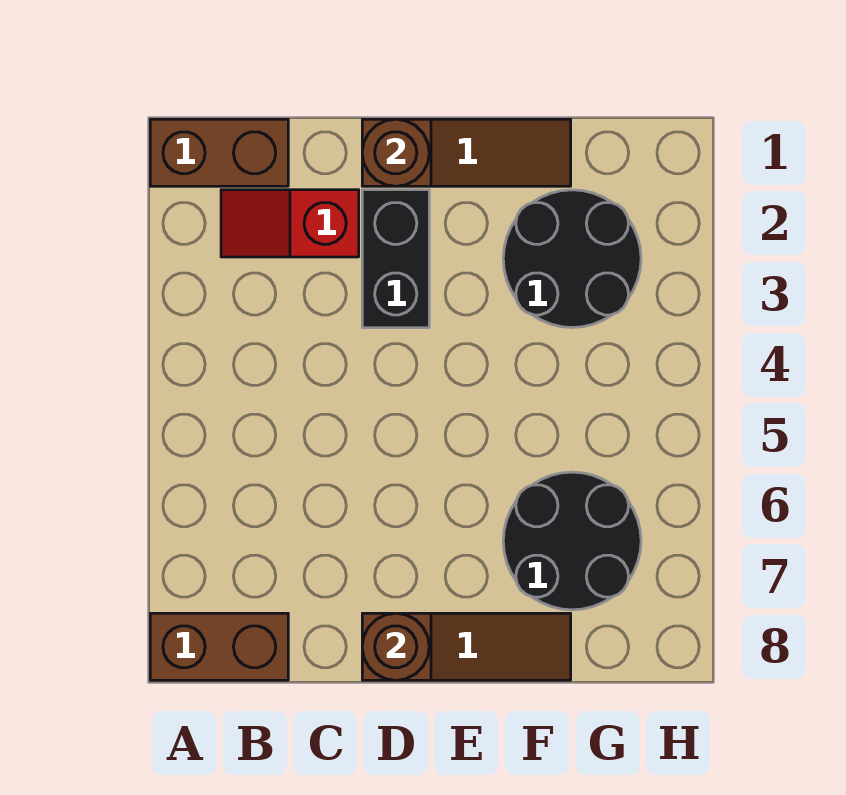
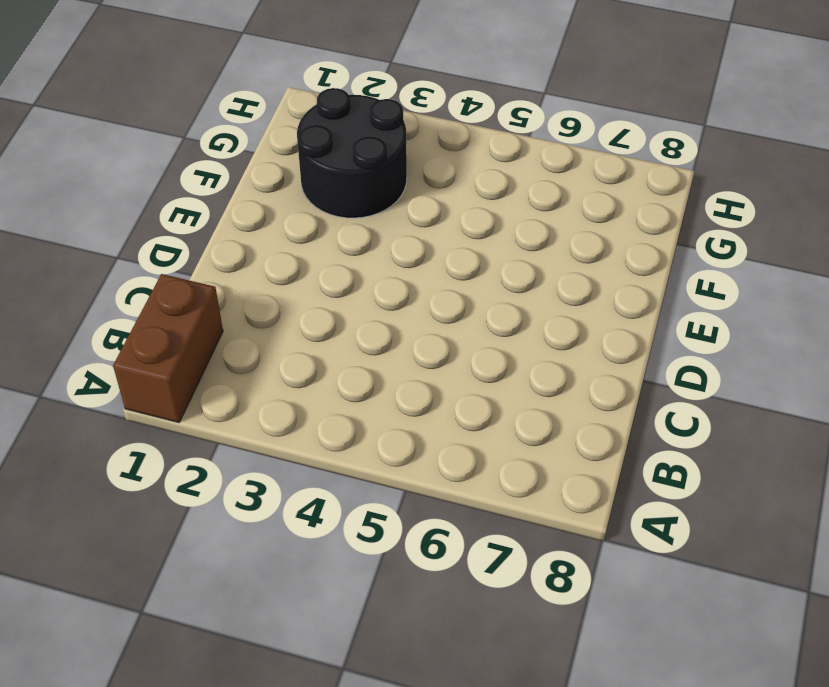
none -> brown 1x2 brick [150,613,288,680]
none -> red 1x2 slope [221,190,359,257]

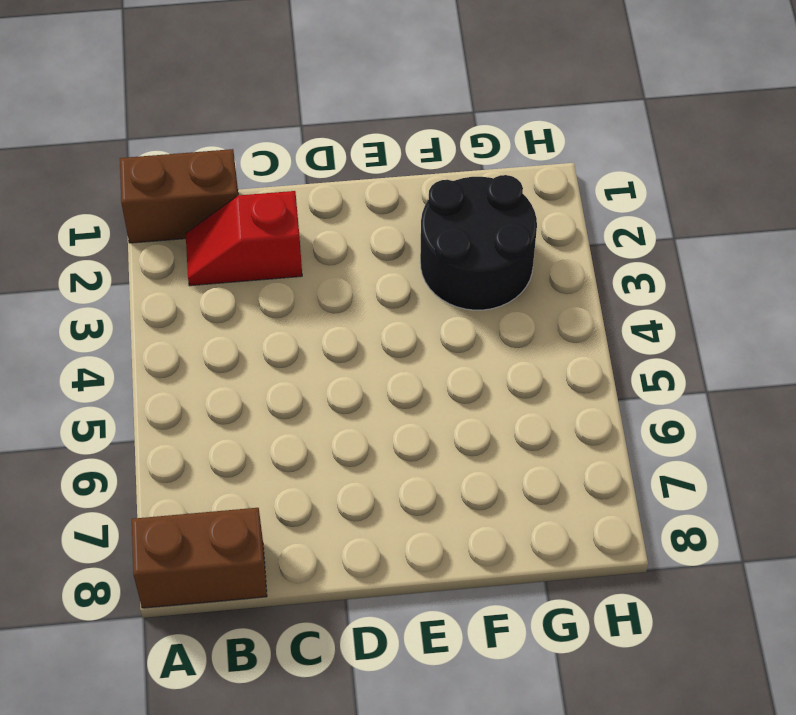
none -> brown 1x3 slope [362,119,571,186]
none -> black 1x2 brick [362,190,429,328]

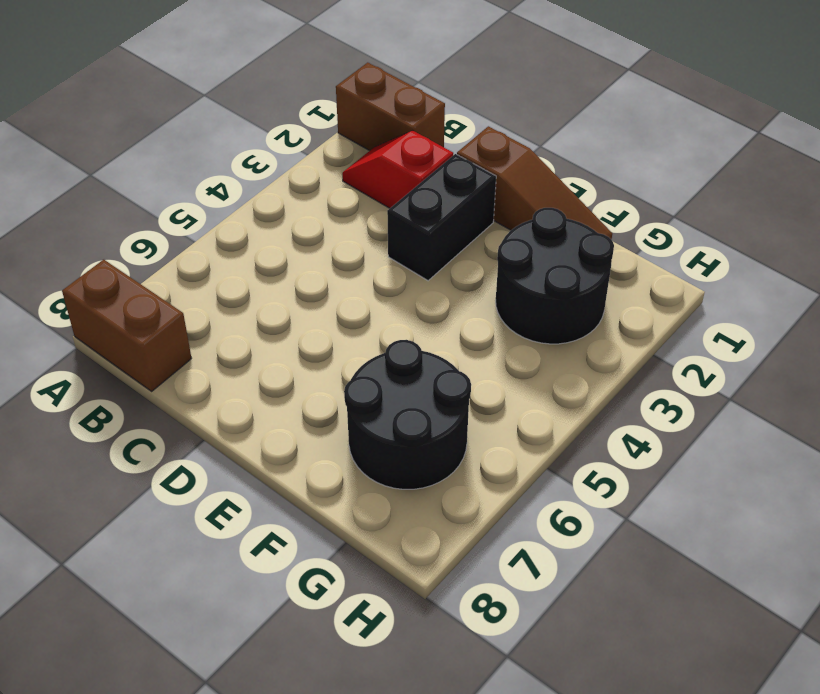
none -> brown 1x3 slope [362,613,571,680]
none -> brown 1x1 round brick [362,119,429,186]

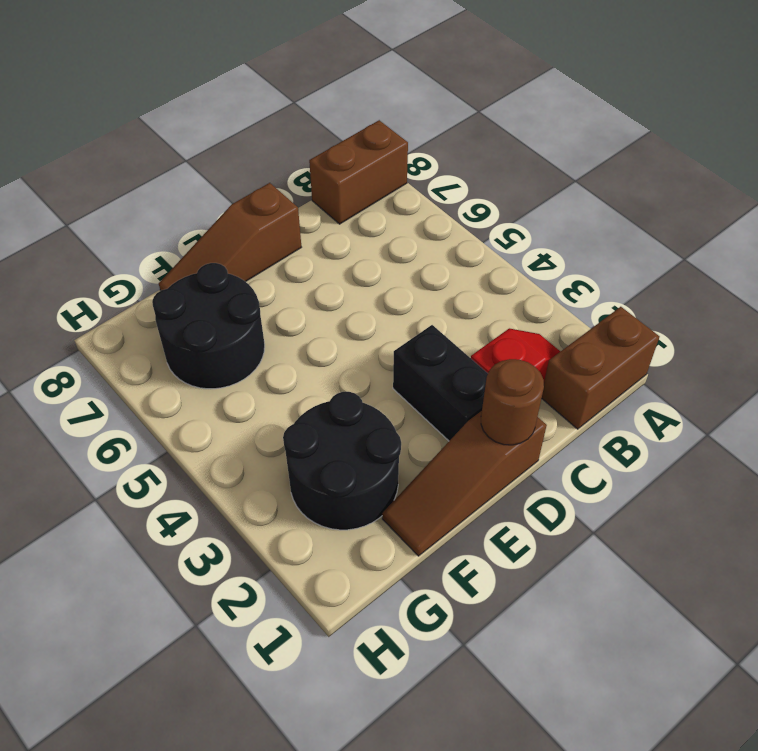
none -> brown 1x1 round brick [362,613,429,680]

